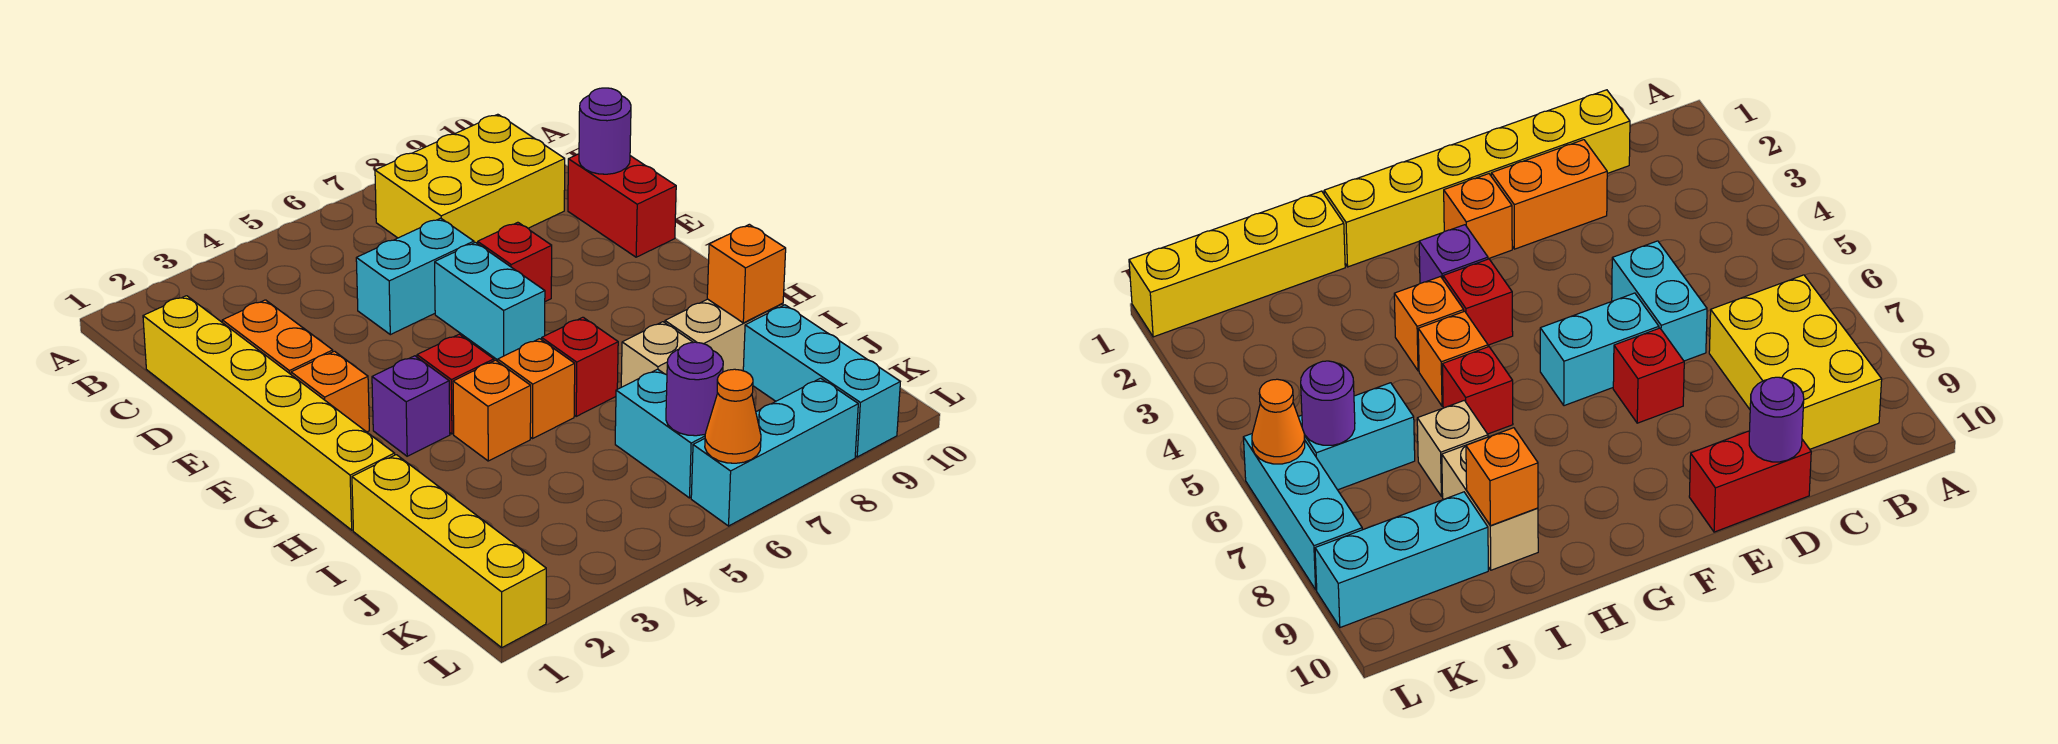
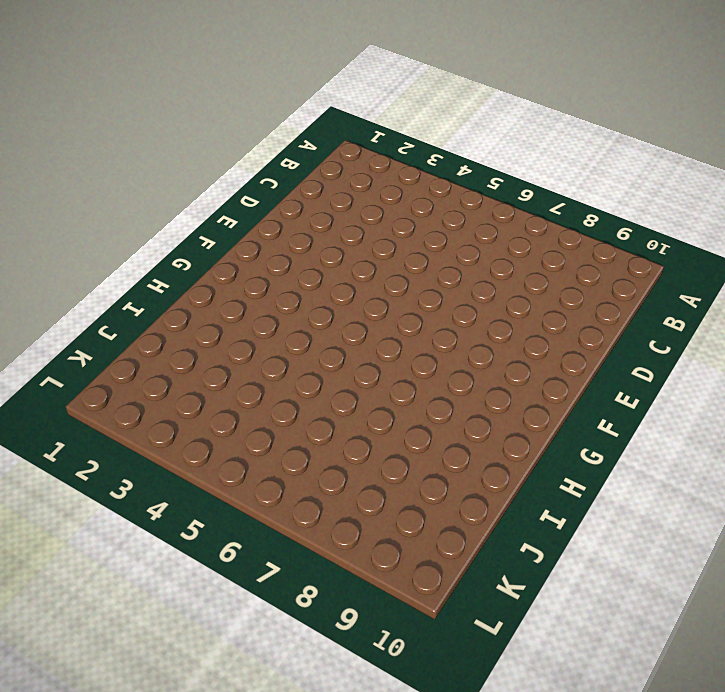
none -> yellow 2x3 brick [375,114,565,244]
none -> yellow 1x6 brick [143,296,395,530]
none -> orange 1x2 brick [222,300,333,374]

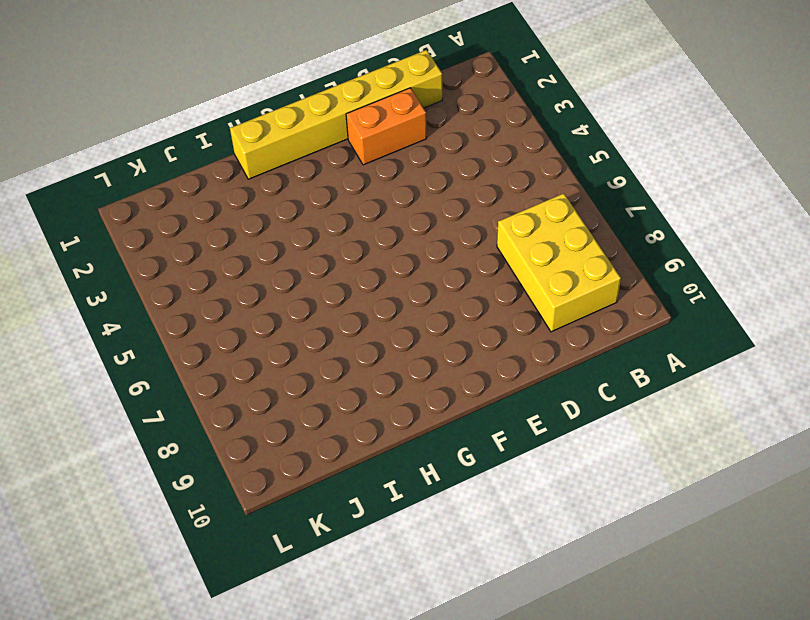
none -> cyan 1x2 brick [356,218,474,335]
none -> red 1x2 brick [568,154,676,257]
none -> cyan 1x2 brick [435,242,545,360]

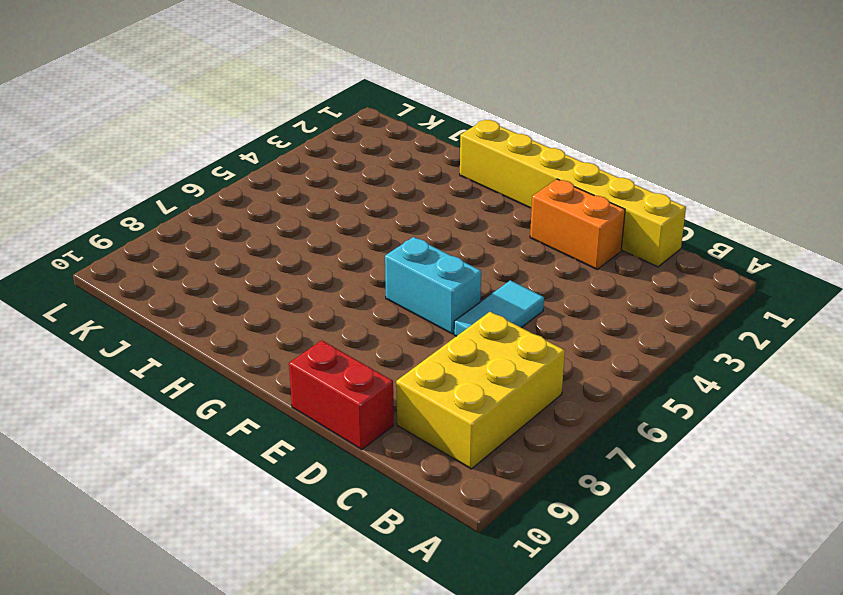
cyan 1x2 tile [454,280,544,336] -> cyan 1x2 brick [356,218,474,335]
none -> red 1x1 brick [478,222,552,302]
none -> orange 1x1 brick [291,351,369,432]
none -> purple 1x1 brick [372,356,450,456]

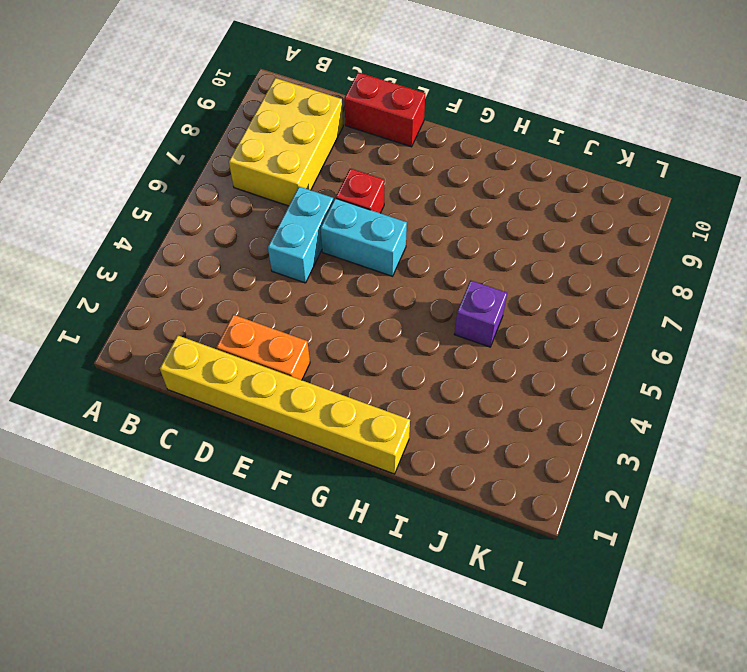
purple 1x1 brick [454,281,507,347] -> purple 1x1 brick moved to [372,356,450,456]
none -> orange 1x1 brick [291,351,369,432]
none -> red 1x1 brick [417,334,494,434]
none -> orange 1x1 brick [453,360,531,461]

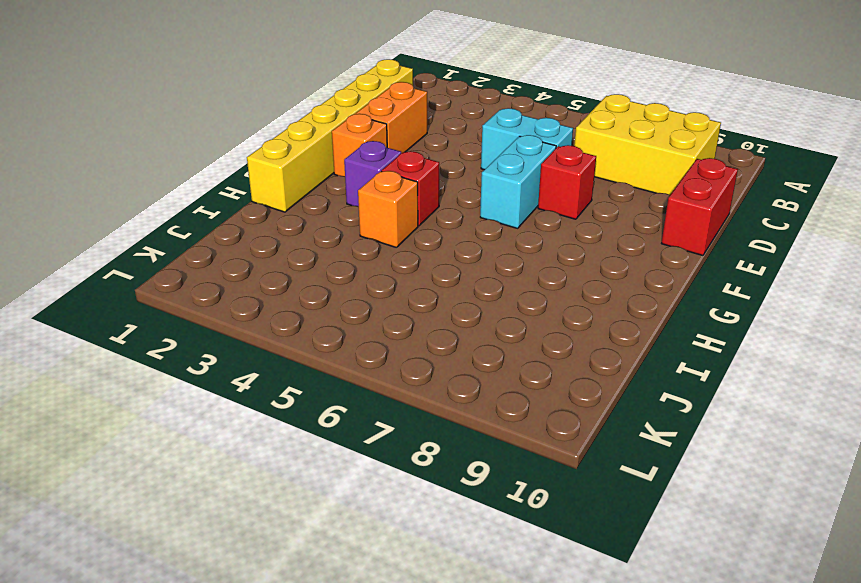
none -> orange 1x1 brick [498,339,575,438]
none -> red 1x1 brick [542,317,618,416]
none -> yellow 1x4 brick [352,455,546,647]

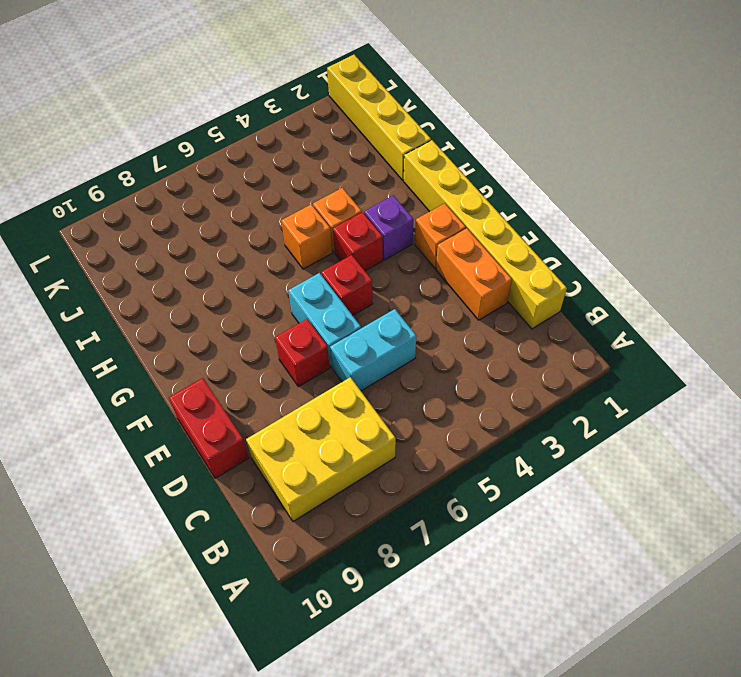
red 1x1 brick [321,255,373,315] -> red 1x1 brick moved to [542,317,618,416]
none -> tan 1x1 brick [621,322,693,387]
none -> tan 1x2 brick [665,299,783,372]
none -> cyan 1x2 brick [615,369,705,498]

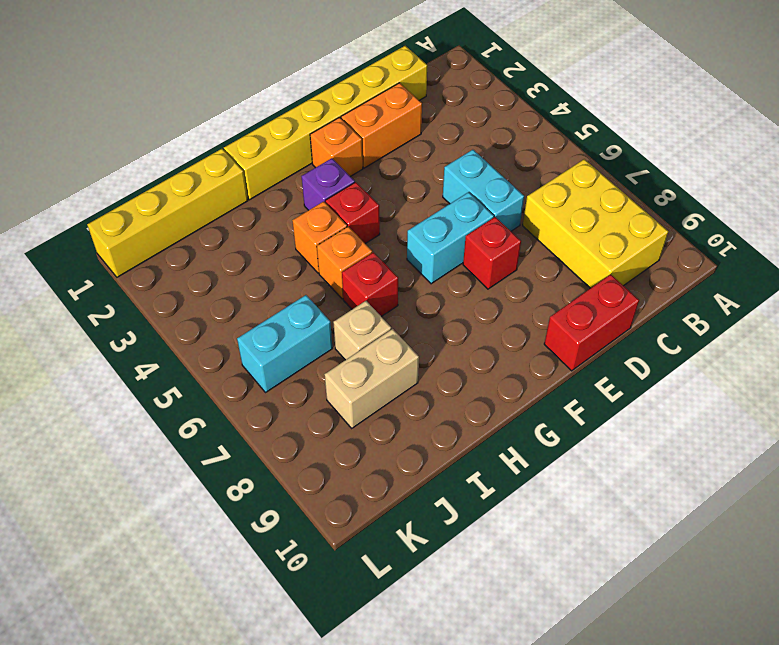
tan 1x2 brick [325,329,419,428] -> tan 1x2 brick turned to [665,299,783,372]
none -> cyan 1x3 brick [743,305,900,457]
none -> cyan 1x3 brick [691,378,858,526]
none -> purple 1x1 round brick [579,88,631,174]

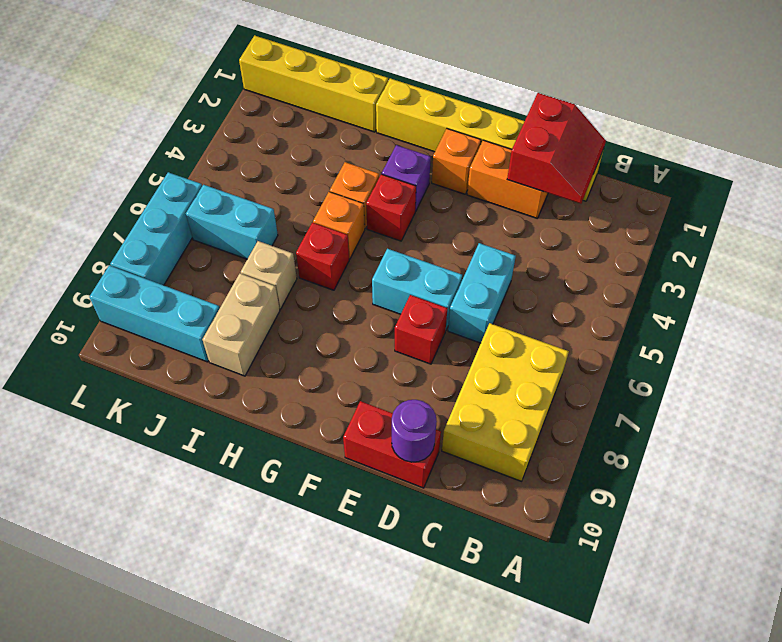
red 2x2 slope [507,93,606,204] -> none
none -> orange 1x1 brick [707,224,786,323]
none -> purple 1x1 round brick [666,342,723,436]
none -> orange 1x1 cone [705,369,761,463]

